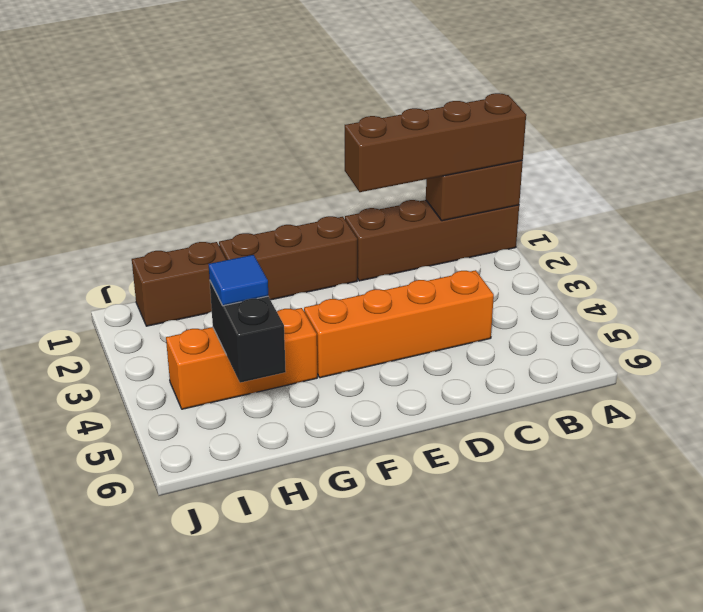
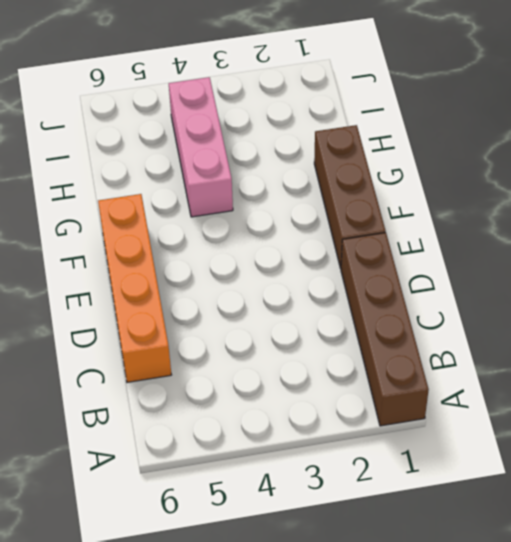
orange 1x4 brick [98,194,171,382] -> orange 1x4 brick moved to [304,270,494,378]
pink 1x3 brick [169,77,233,217] -> orange 1x3 brick [166,308,317,409]
none -> brown 1x2 brick [132,242,226,326]
none -> brown 1x2 brick [426,161,523,221]

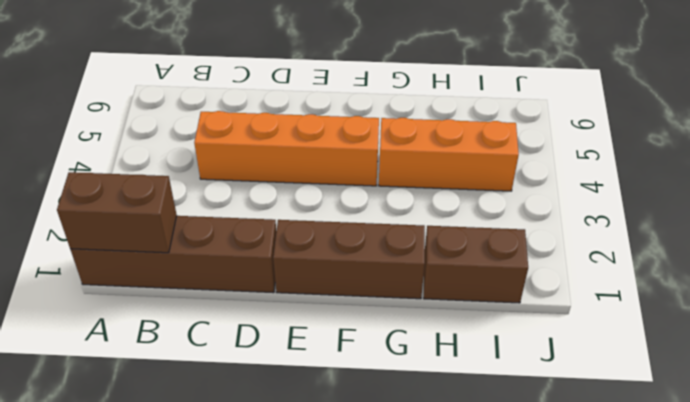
none -> black 1x2 brick [210,282,286,383]
none -> brown 1x4 brick [345,93,526,192]

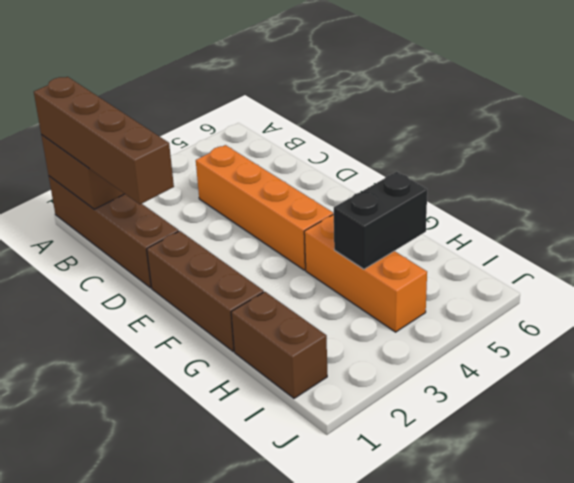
none -> blue 1x1 tile [209,255,268,306]

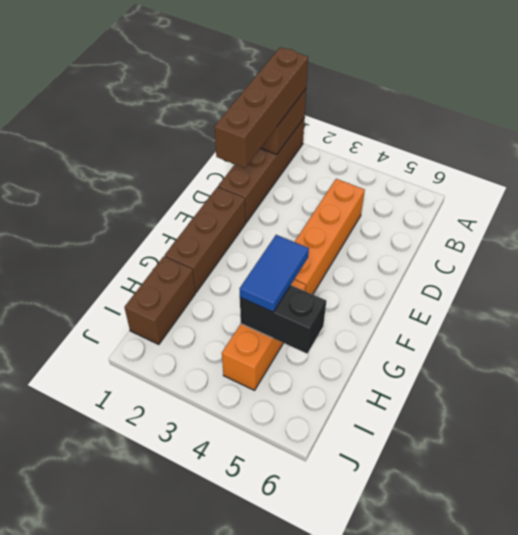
blue 1x2 tile [240,235,309,312] -> blue 1x1 tile [209,255,268,306]

